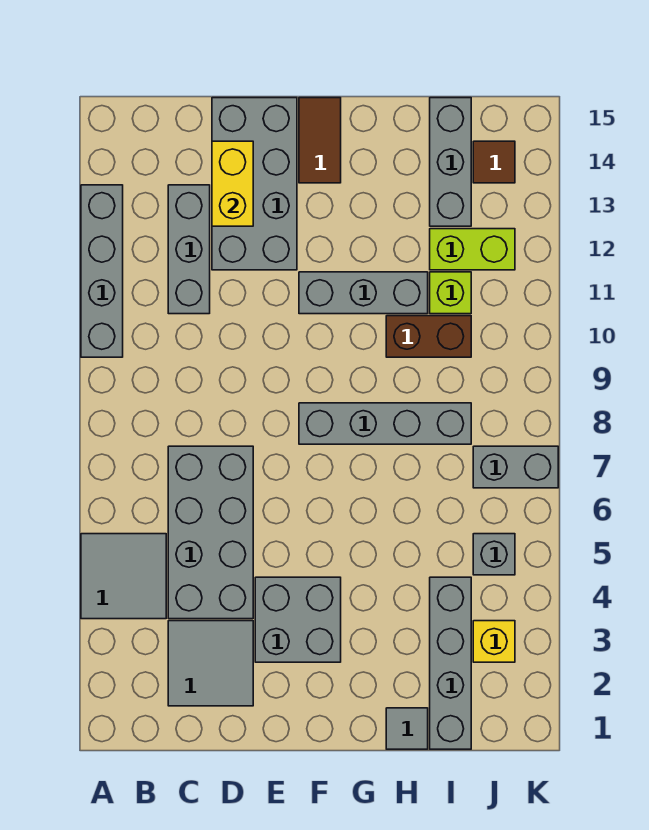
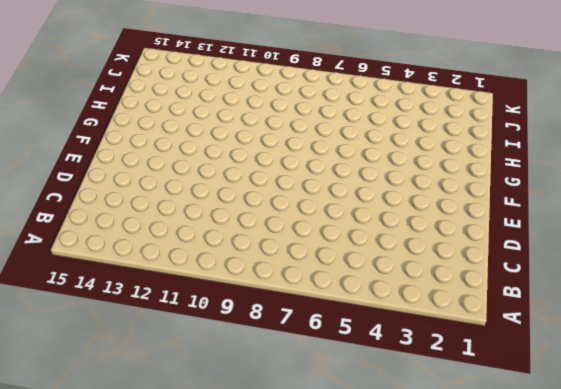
none -> grey 2x2 tile [81,534,166,619]
none -> grey 1x4 brick [81,185,123,357]
none -> grey 2x2 tile [168,621,253,706]

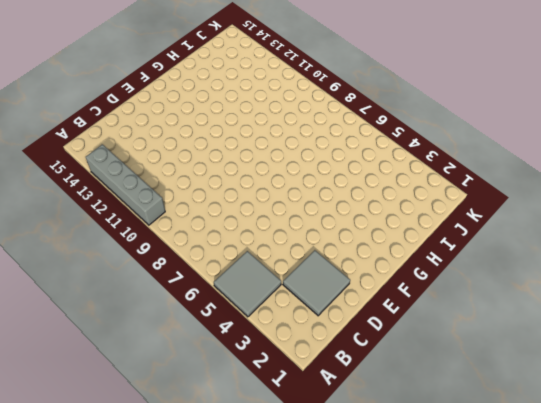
none -> grey 2x4 brick [168,446,253,619]
none -> grey 1x3 brick [168,185,210,314]
none -> grey 2x4 brick [212,98,297,270]

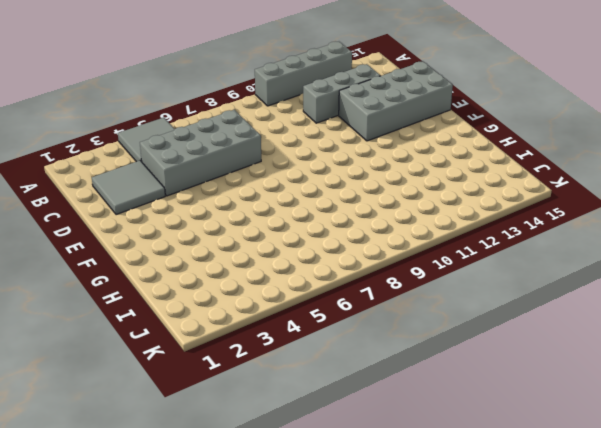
none -> grey 2x2 brick [255,577,341,662]
none -> grey 1x4 brick [299,403,471,444]
none -> grey 1x3 brick [299,272,428,314]

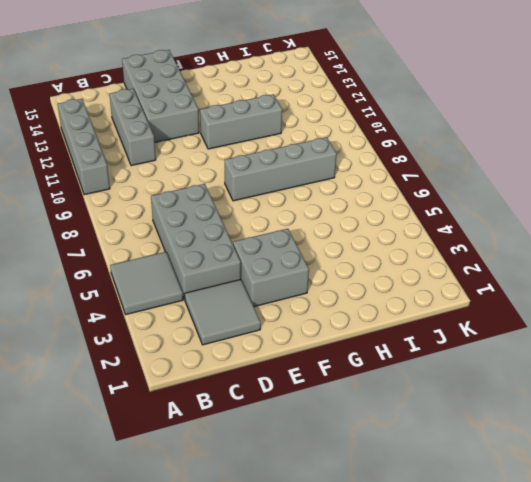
none -> brown 1x2 tile [299,98,341,183]
none -> grey 1x1 tile [386,708,428,749]
none -> brown 1x2 brick [386,316,471,357]

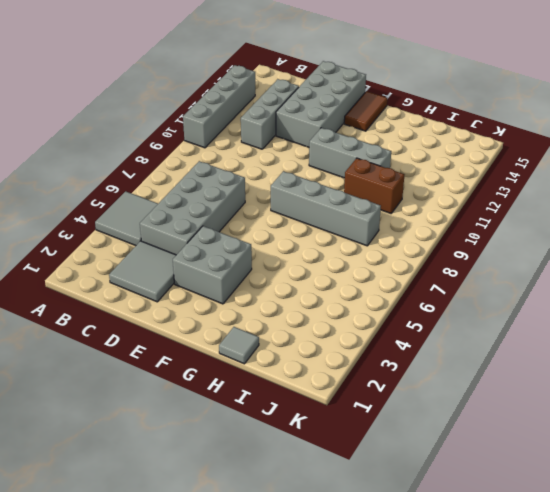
none -> grey 1x4 brick [430,577,471,749]
none -> lime 1x1 brick [430,272,471,314]
none -> lime 1x2 brick [430,229,515,270]

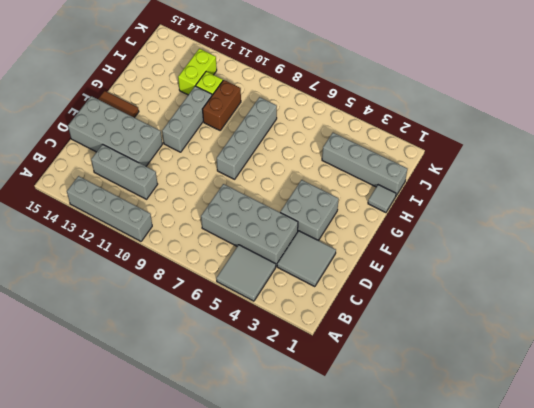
none -> grey 1x3 brick [430,98,471,226]
none -> yellow 1x1 brick [473,621,515,662]
none -> grey 1x1 brick [473,534,515,575]

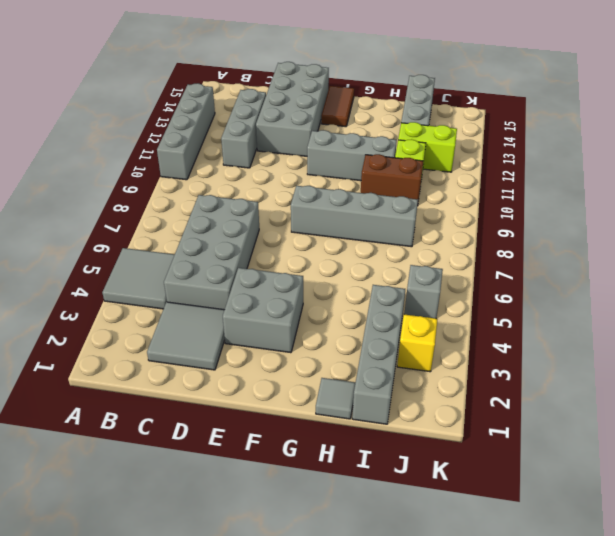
none -> grey 1x2 brick [473,446,558,488]
none -> brown 1x1 tile [473,141,515,183]
none -> yellow 1x2 brick [212,141,253,226]

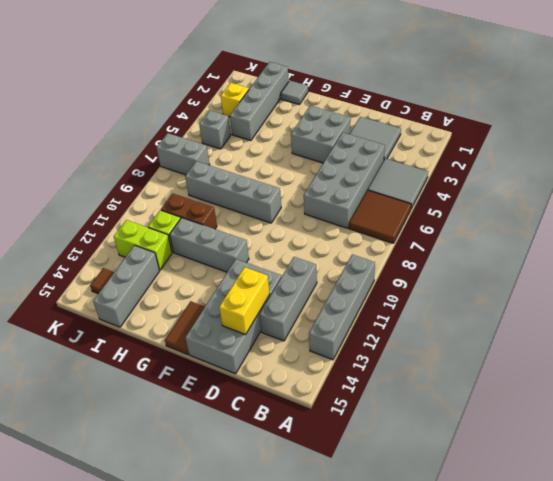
brown 2x2 tile [349,190,411,243] -> none

